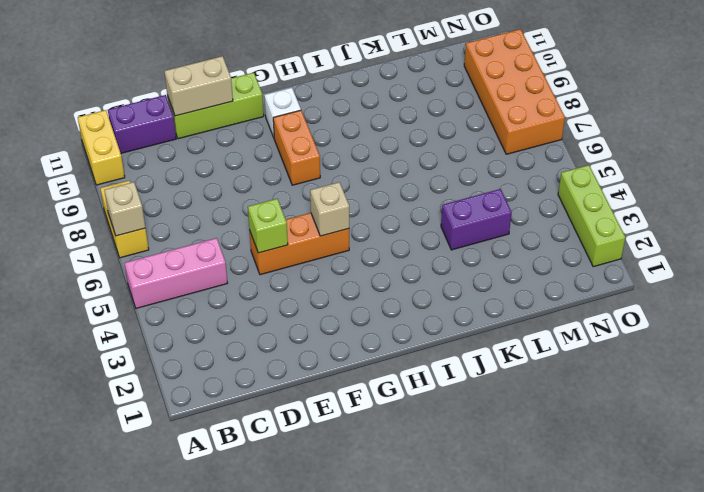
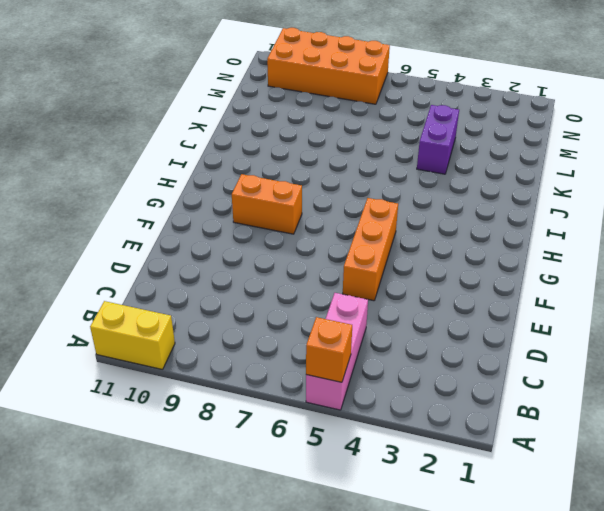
orange 1x1 brick [306,317,352,382] -> none
none -> yellow 1x2 brick [100,181,149,258]
none -> purple 1x2 brick [108,95,176,153]
none -> lime 1x3 brick [167,73,264,139]

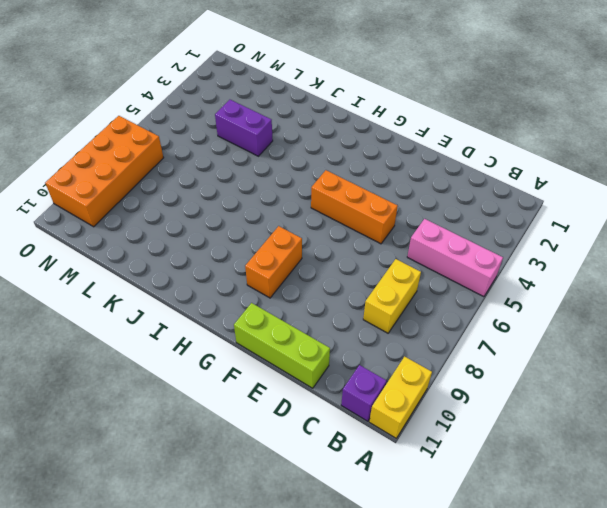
purple 1x1 brick [341,365,387,421] -> purple 1x2 brick [108,95,176,153]
yellow 1x2 brick [363,259,421,333] -> yellow 1x2 brick moved to [100,181,149,258]
none -> white 1x1 brick [264,88,301,138]
none -> lime 1x3 brick [558,165,625,267]
none -> tan 1x1 brick [104,182,145,236]

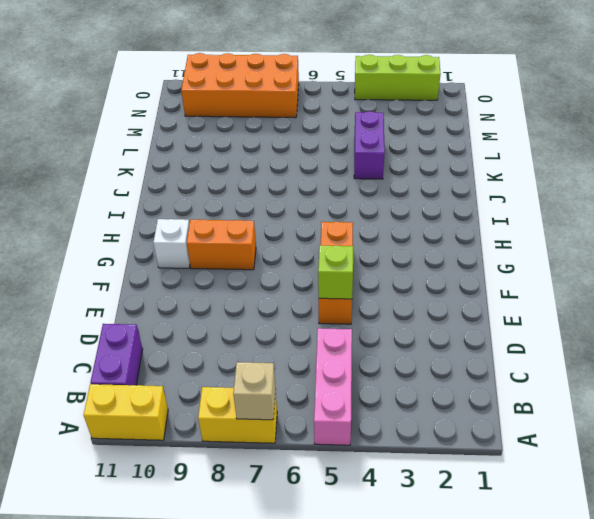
none -> lime 1x3 brick [167,73,264,139]
none -> tan 1x2 brick [164,56,233,116]
none -> tan 1x1 brick [310,182,349,236]

